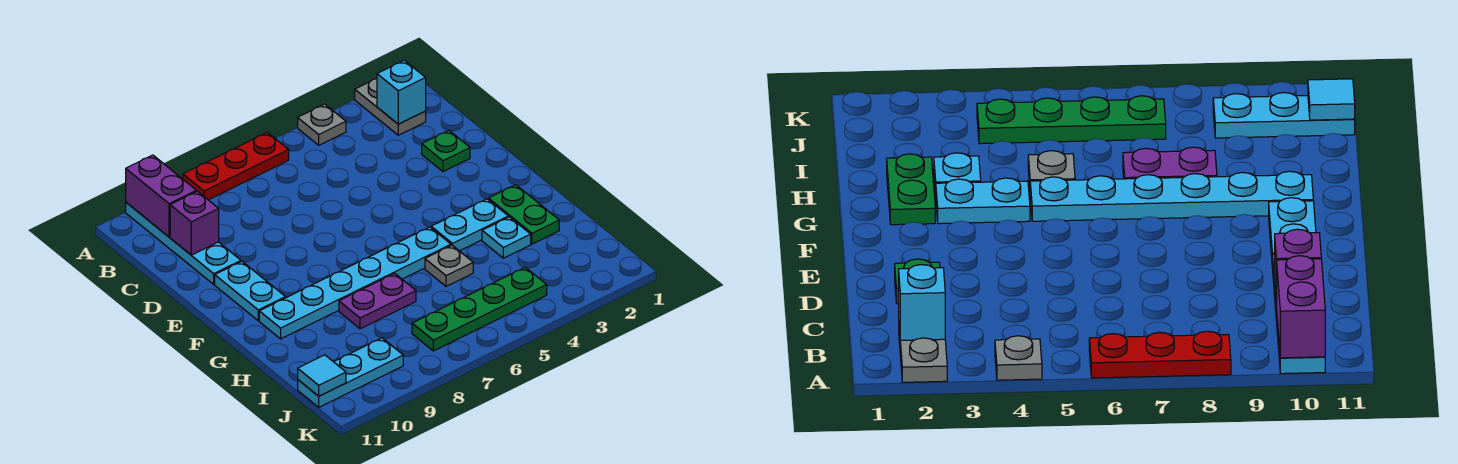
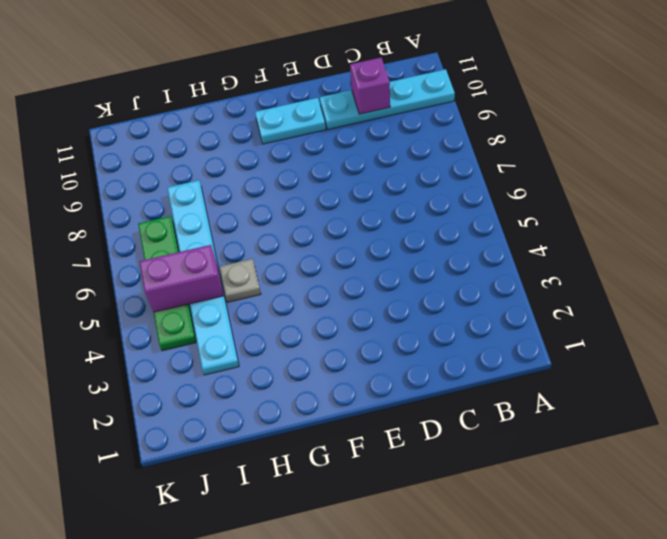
cyan 1x6 plate [167,180,239,375] -> cyan 1x6 plate moved to [259,227,451,339]
purple 1x2 brick [140,245,224,312] -> purple 1x2 brick moved to [126,155,196,237]
none -> grey 1x2 plate [355,79,426,135]
none -> grey 1x1 plate [298,104,346,145]
none -> red 1x3 plate [183,132,289,200]

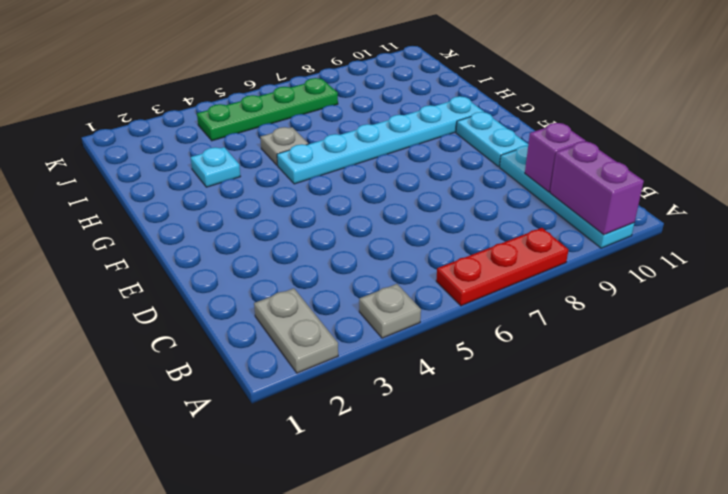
none -> green 1x1 plate [422,130,470,171]
none -> green 1x2 plate [488,185,559,244]
none -> cyan 1x2 plate [431,199,508,251]

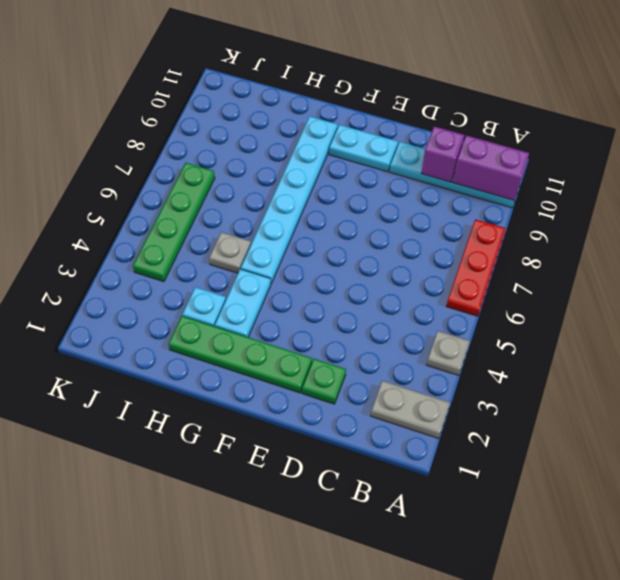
green 1x4 plate [168,316,312,393] -> green 1x2 plate [488,185,559,244]
none -> purple 1x2 plate [339,273,416,329]
none -> cyan 1x3 plate [298,338,403,407]
none -> cyan 1x1 brick [377,60,426,124]

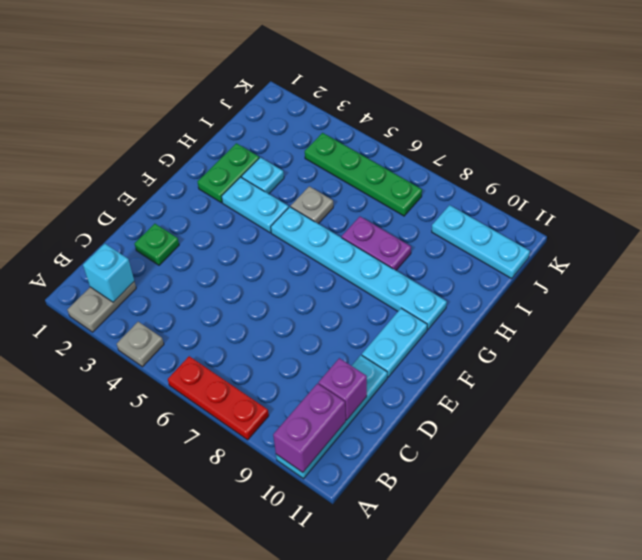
none -> cyan 1x1 tile [298,355,346,396]

